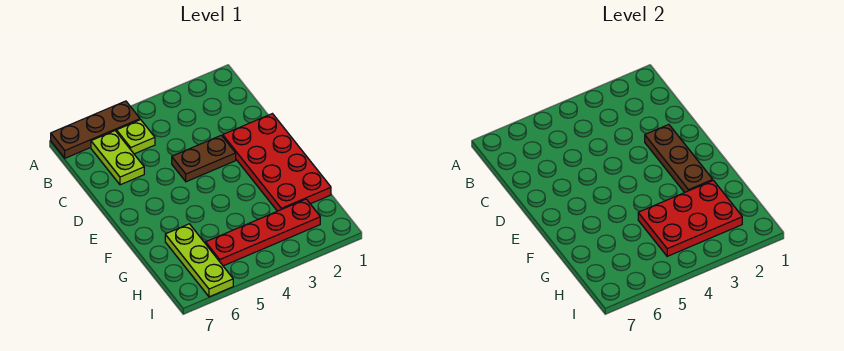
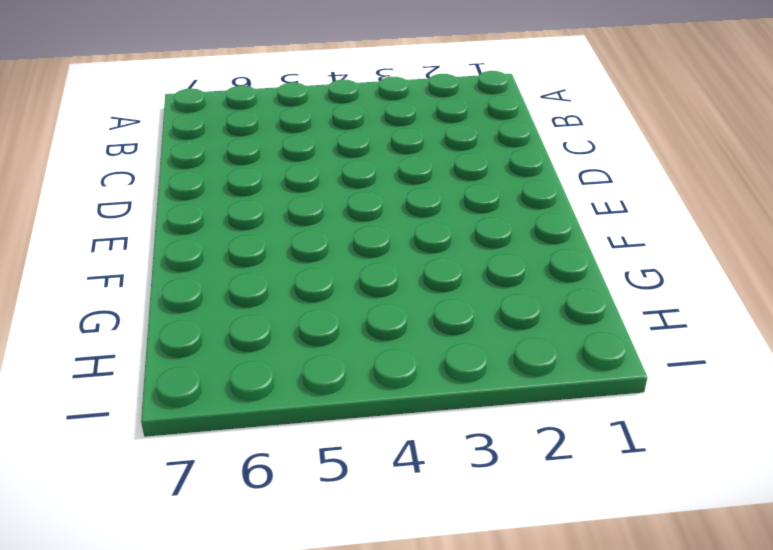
none -> brown 1x3 plate [51,101,140,158]
none -> lime 1x1 plate [117,120,155,154]

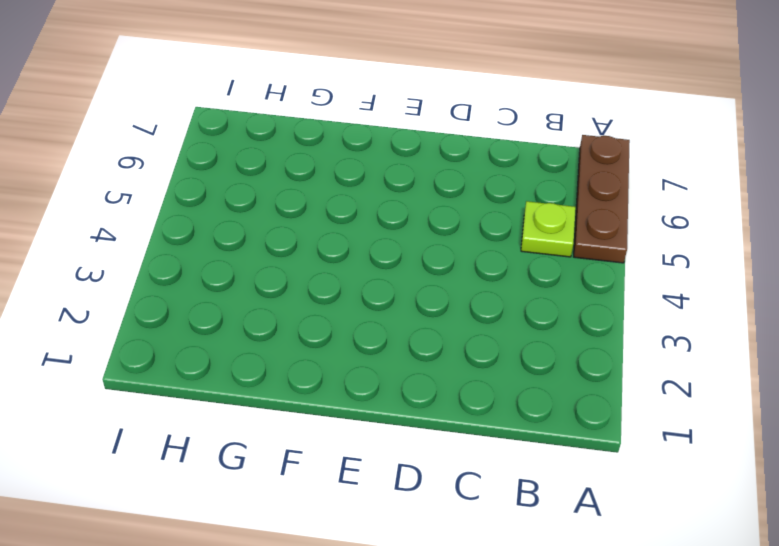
none -> lime 1x2 plate [91,131,144,185]
none -> red 2x4 plate [223,114,331,211]

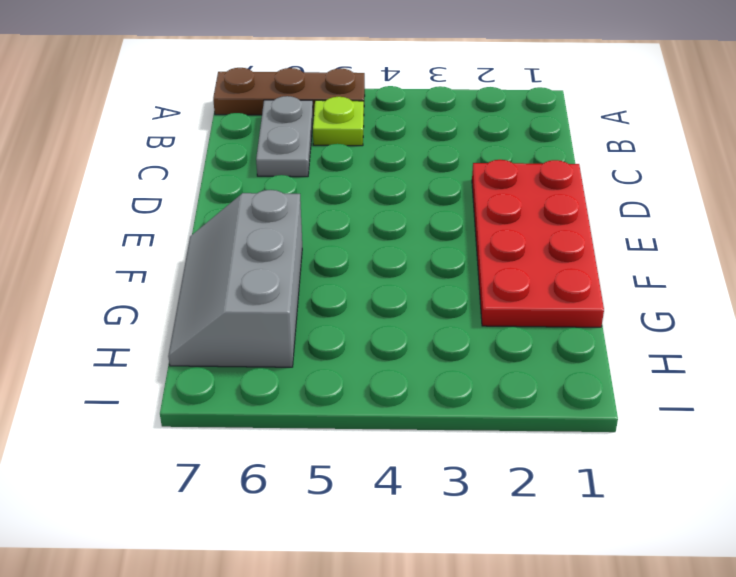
grey 1x2 plate [256,96,313,177] -> lime 1x2 plate [91,131,144,185]
grey 2x3 slope [168,190,302,367] -> lime 1x3 plate [165,224,233,297]
none -> brown 1x2 plate [172,135,236,182]
none -> red 1x4 plate [206,199,320,266]

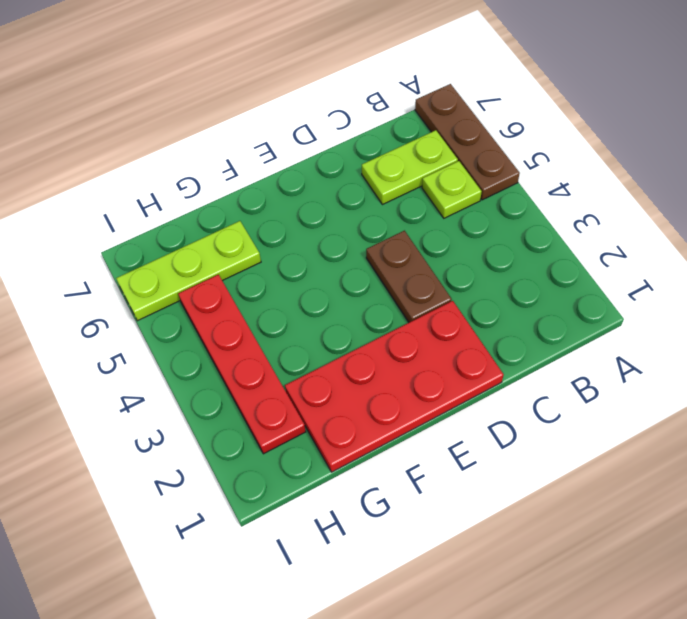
none -> brown 1x3 plate [645,125,713,193]
none -> red 2x3 plate [638,180,742,256]

